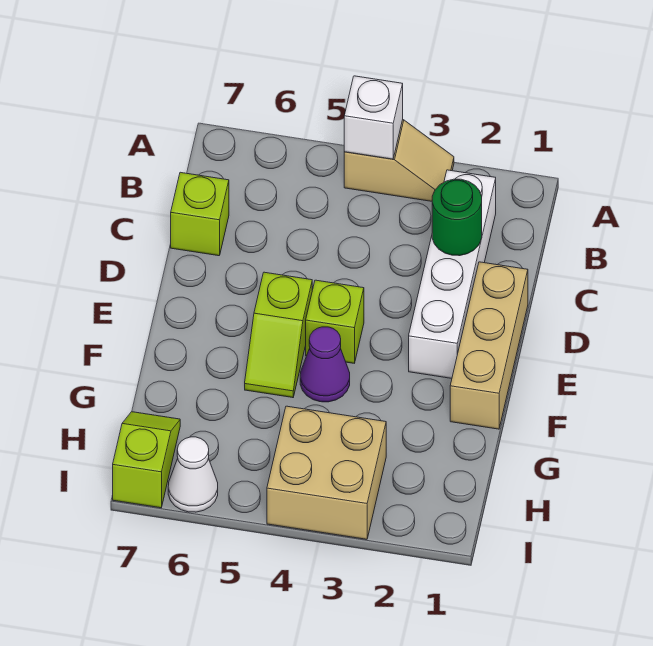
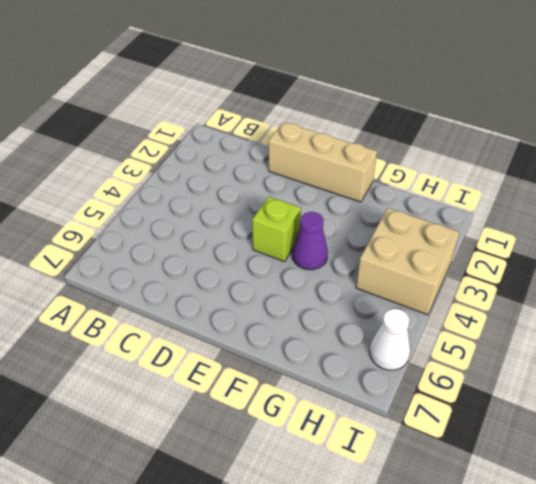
none -> tan 1x2 slope [344,120,454,201]
none -> white 1x4 brick [409,170,496,378]
none -> lime 1x1 brick [171,172,229,256]

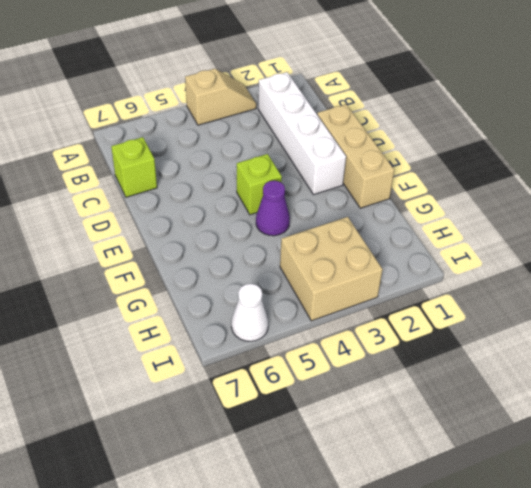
none -> lime 1x2 slope [245,272,312,398]
none -> lime 1x2 slope [113,412,180,508]
none -> white 1x1 brick [344,76,403,159]

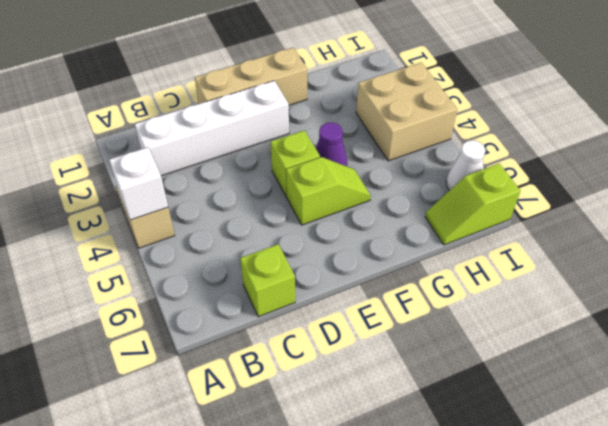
none -> green 1x1 round brick [432,179,482,256]

